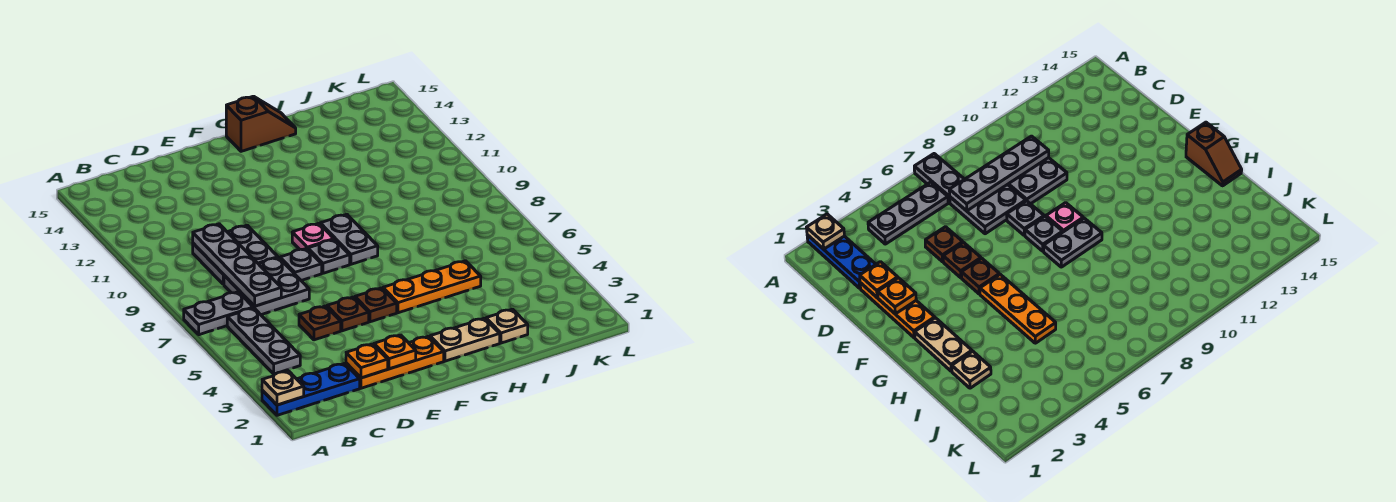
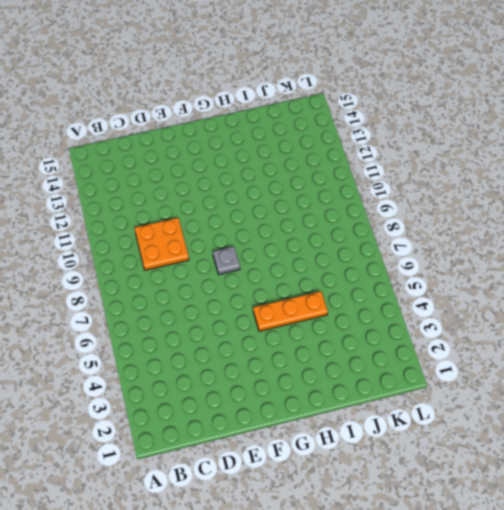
orange 2x2 plate [135,218,189,270] -> grey 2x2 plate [193,225,278,284]
none -> blue 1x3 plate [262,363,360,415]
none -> grey 1x2 plate [184,292,253,335]
none -> grey 1x3 plate [227,308,300,374]

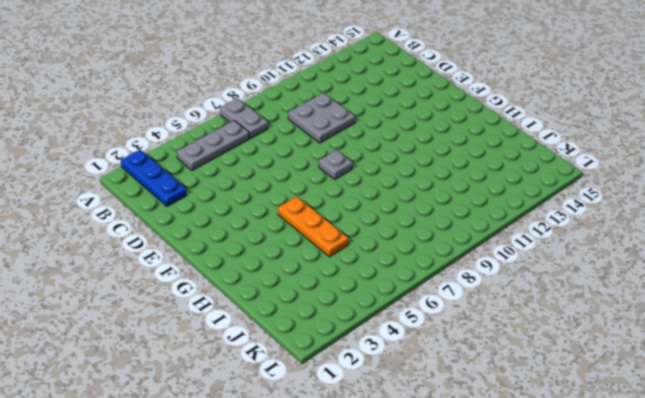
none -> grey 2x2 plate [224,258,309,315]
none -> orange 1x3 plate [346,336,444,388]
none -> brown 1x1 plate [299,306,341,340]

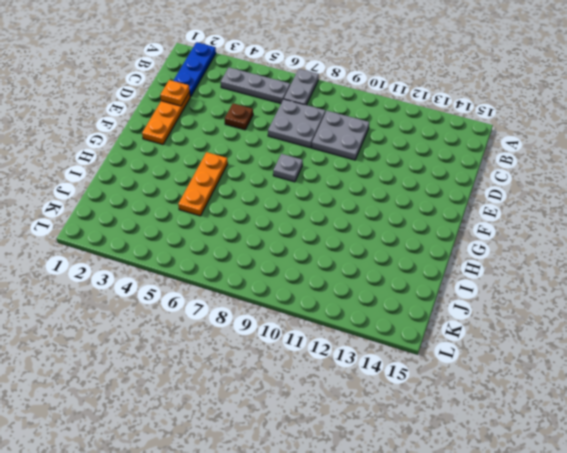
none -> brown 1x1 plate [327,297,369,331]
none -> grey 1x1 plate [280,249,322,280]
none -> brown 1x1 plate [355,288,397,322]

